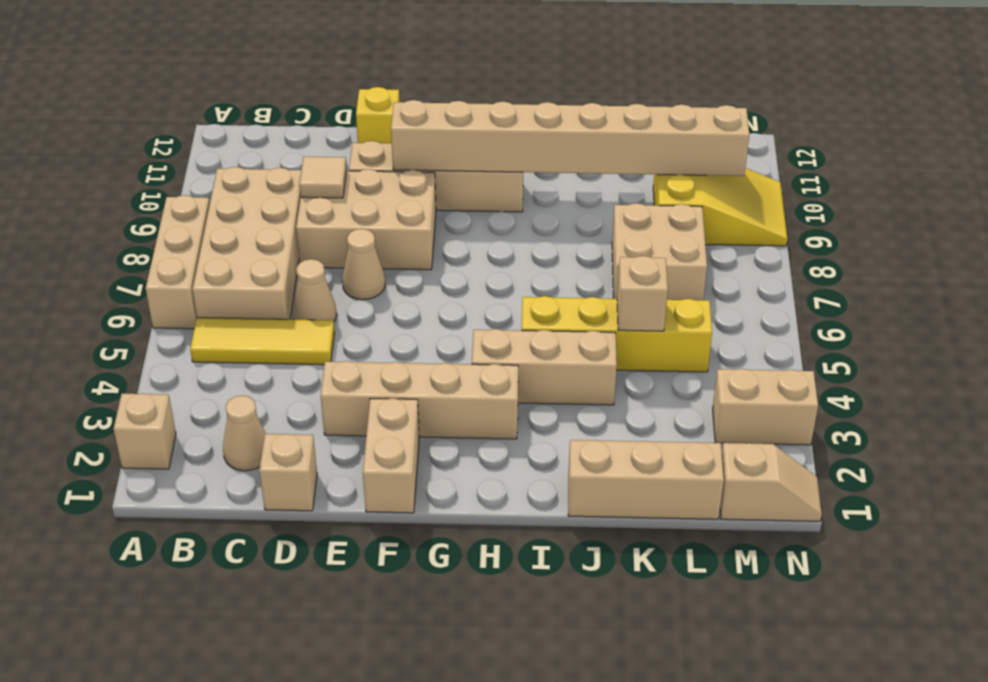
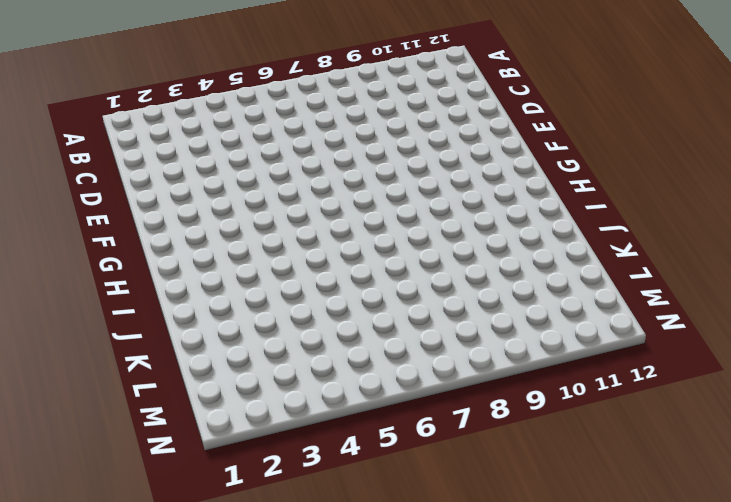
none -> tan 1x1 brick [114,393,176,469]
none -> tan 1x3 brick [146,195,210,329]
none -> yellow 1x3 tile [190,318,335,365]

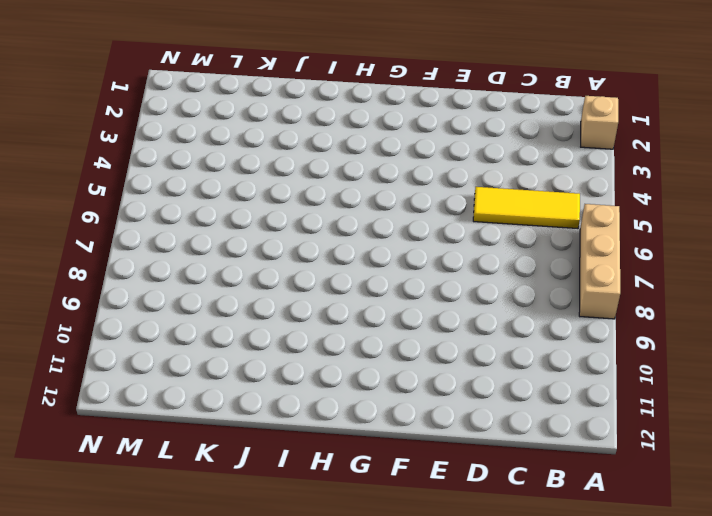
none -> tan 2x4 brick [193,167,301,319]
none -> tan 1x1 cone [223,395,266,471]
none -> tan 1x1 brick [259,434,317,511]

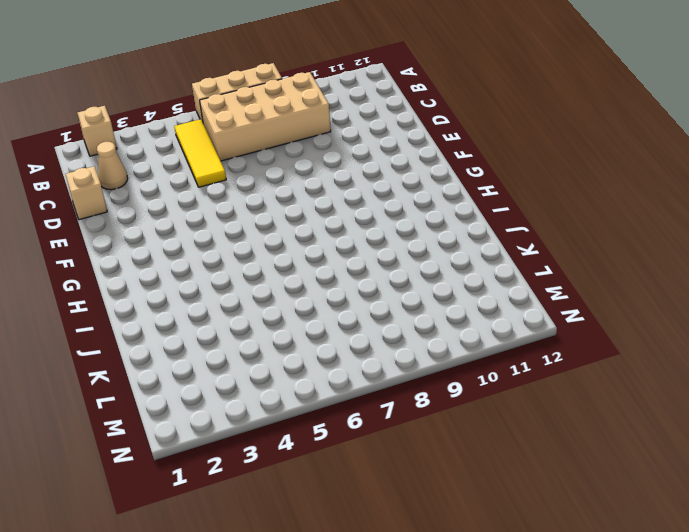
none -> tan 1x1 cone [292,259,337,321]
none -> tan 2x3 brick [296,169,436,270]
none -> tan 1x4 brick [321,361,518,439]

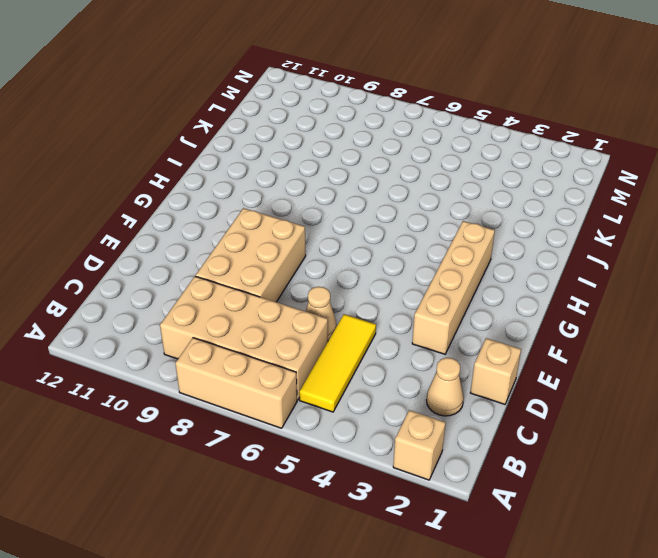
none -> tan 1x1 cone [342,229,385,300]
none -> tan 1x4 brick [349,141,523,212]
none -> yellow 1x1 brick [356,87,400,143]

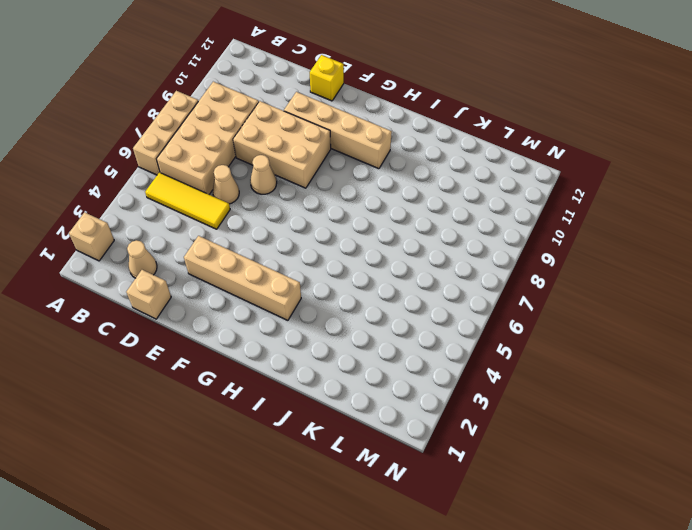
none -> tan 1x2 brick [363,398,419,513]
none -> tan 1x3 brick [472,329,617,405]
none -> yellow 1x4 brick [522,296,712,372]

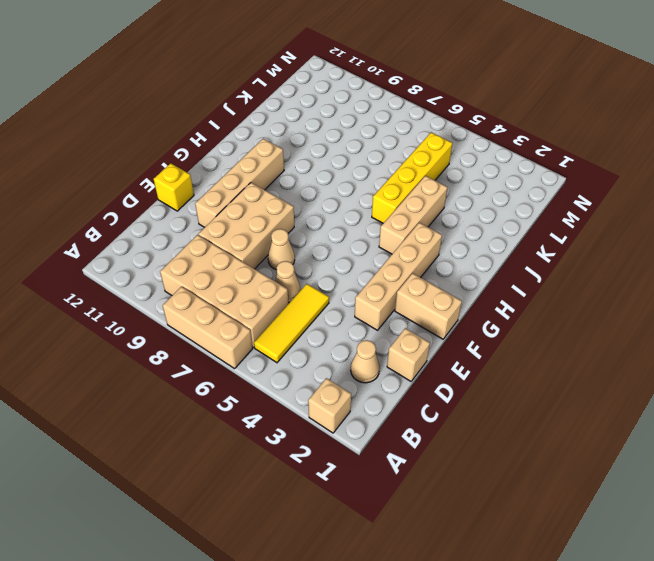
none -> tan 1x3 brick [568,440,724,519]
none -> tan 2x2 brick [612,203,707,300]
none -> yellow 2x3 slope [653,168,787,246]

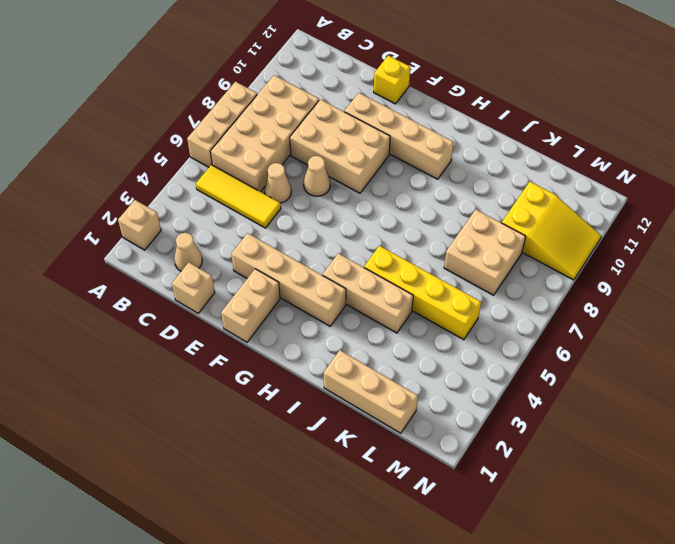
none -> tan 1x2 slope [720,443,822,521]
none -> tan 1x2 brick [713,369,818,445]
none -> tan 1x1 tile [299,157,347,198]

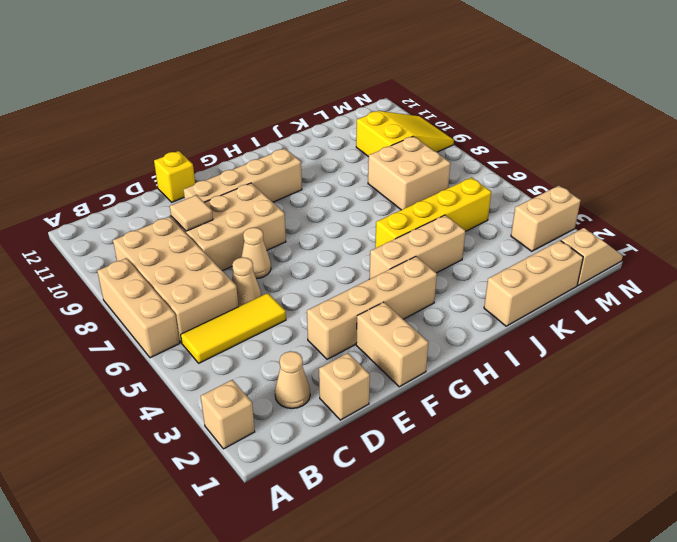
none -> tan 1x8 brick [391,100,749,176]
none -> tan 1x1 brick [617,256,668,331]

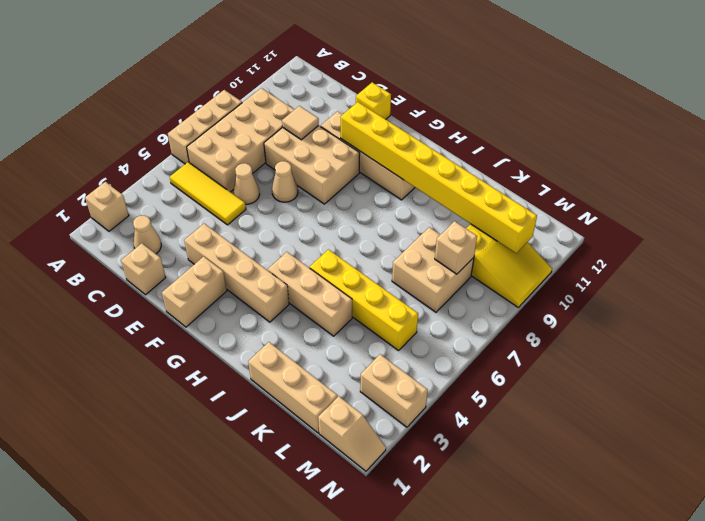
yellow 1x8 brick [341,102,537,253] -> tan 1x8 brick [391,100,749,176]
tan 1x1 brick [435,221,477,274] -> tan 1x1 brick moved to [617,256,668,331]

